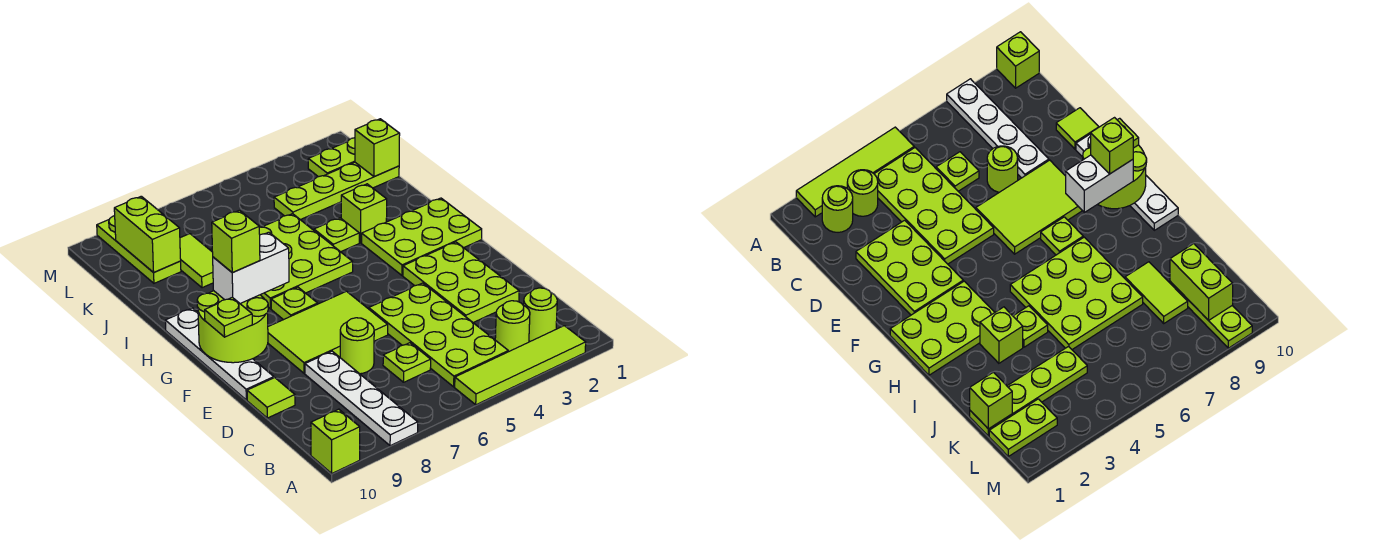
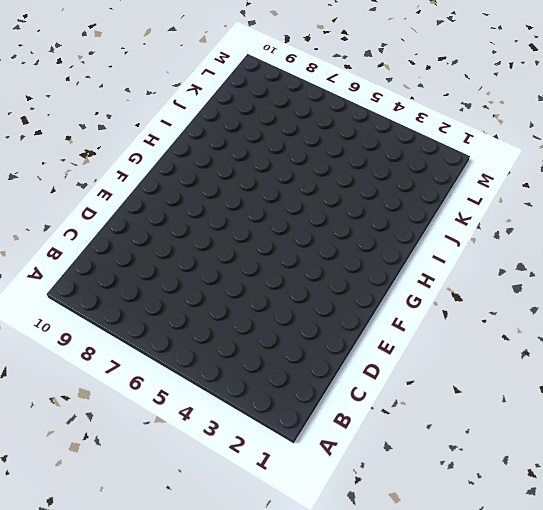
none -> lime 1x4 tile [455,326,586,405]
none -> white 1x4 plate [305,351,418,446]
none -> lime 1x1 brick [311,409,360,473]

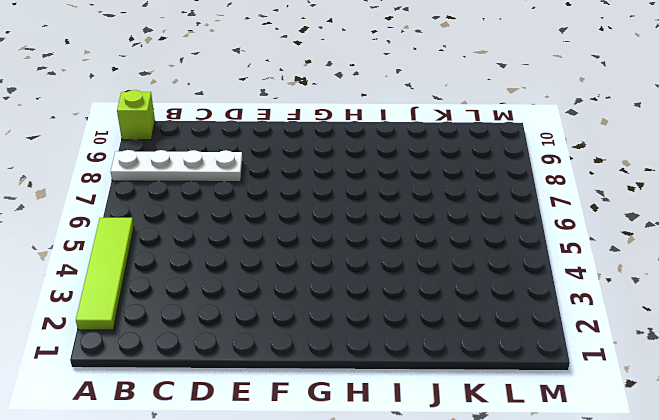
none -> lime 1x1 round brick [524,288,557,341]
none -> lime 1x1 round brick [495,301,530,352]
none -> lime 2x4 plate [369,283,508,387]

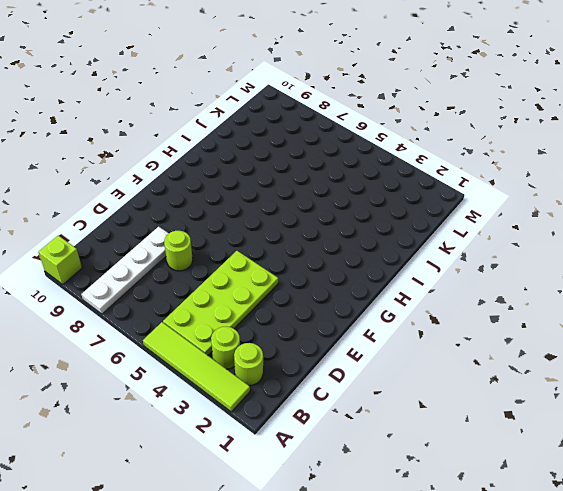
none -> lime 1x1 plate [383,343,431,382]
none -> lime 2x3 plate [403,242,519,322]
none -> lime 1x1 tile [247,378,295,418]

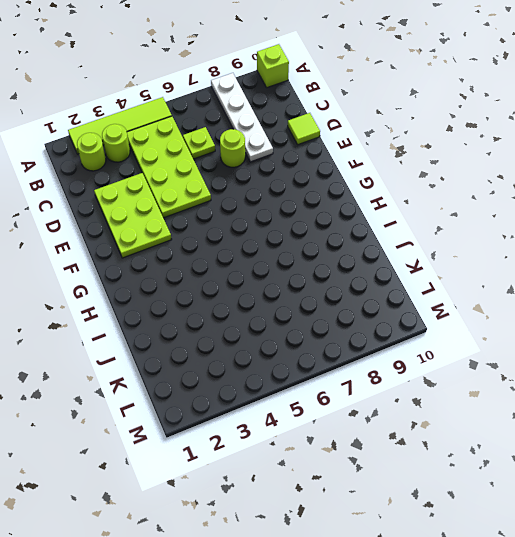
none -> lime 2x3 tile [268,291,388,373]
none -> white 1x4 plate [165,308,274,400]
none -> lime 2x3 plate [362,198,482,275]

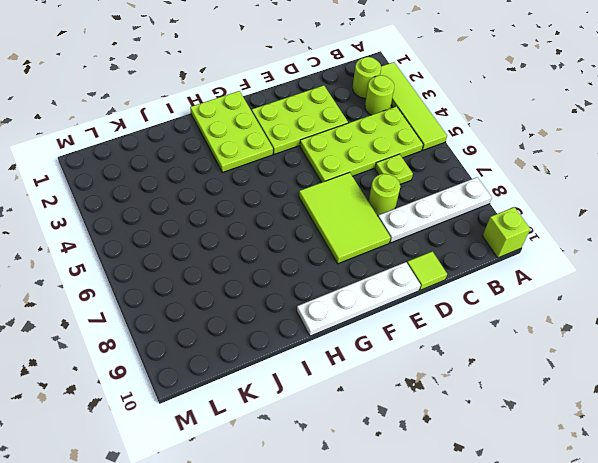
none -> lime 1x1 plate [271,287,318,320]
none -> lime 3x3 plate [211,214,353,309]
none -> lime 1x1 brick [341,184,387,243]

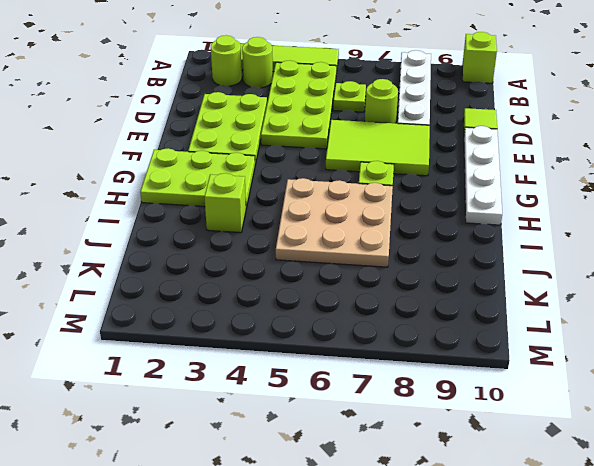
tan 3x3 plate [276,178,393,267] -> lime 3x3 plate [211,214,353,309]
none -> lime 1x1 plate [314,218,359,252]
none -> lime 1x2 tile [180,234,213,288]
none -> lime 1x4 plate [274,162,399,220]

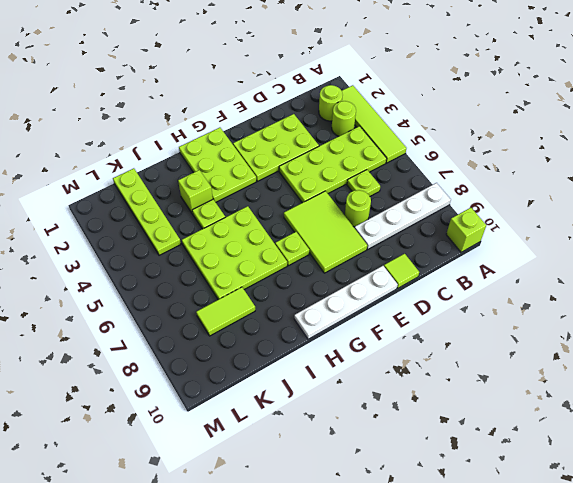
none -> lime 1x3 plate [97,216,181,283]
none -> lime 1x2 plate [308,138,355,177]
none -> lime 2x2 round brick [197,291,268,363]

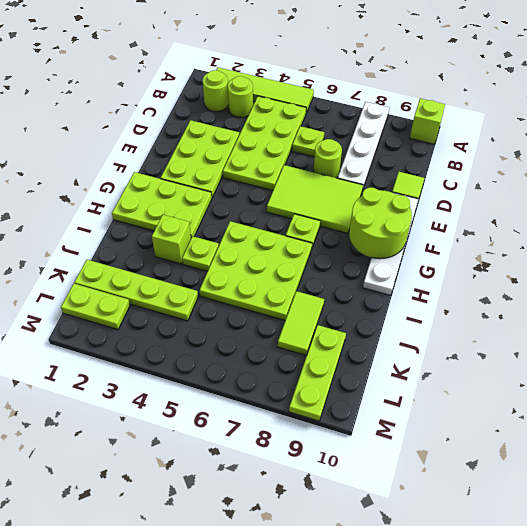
none -> lime 1x1 brick [355,119,400,177]
none -> lime 1x2 brick [114,196,181,273]
none -> lime 1x1 plate [205,297,252,337]

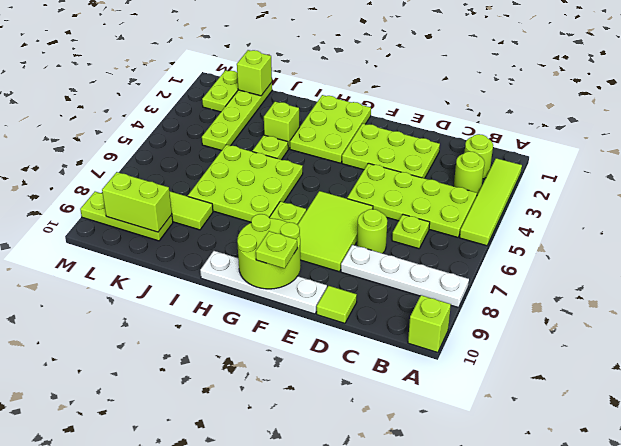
none -> white 1x2 brick [213,232,289,303]
none -> lime 1x1 brick [212,210,260,273]

